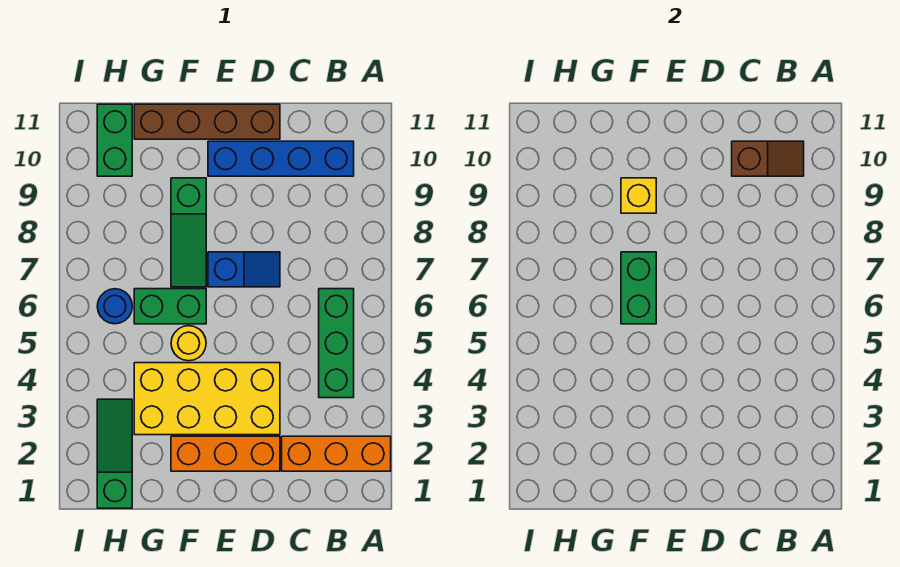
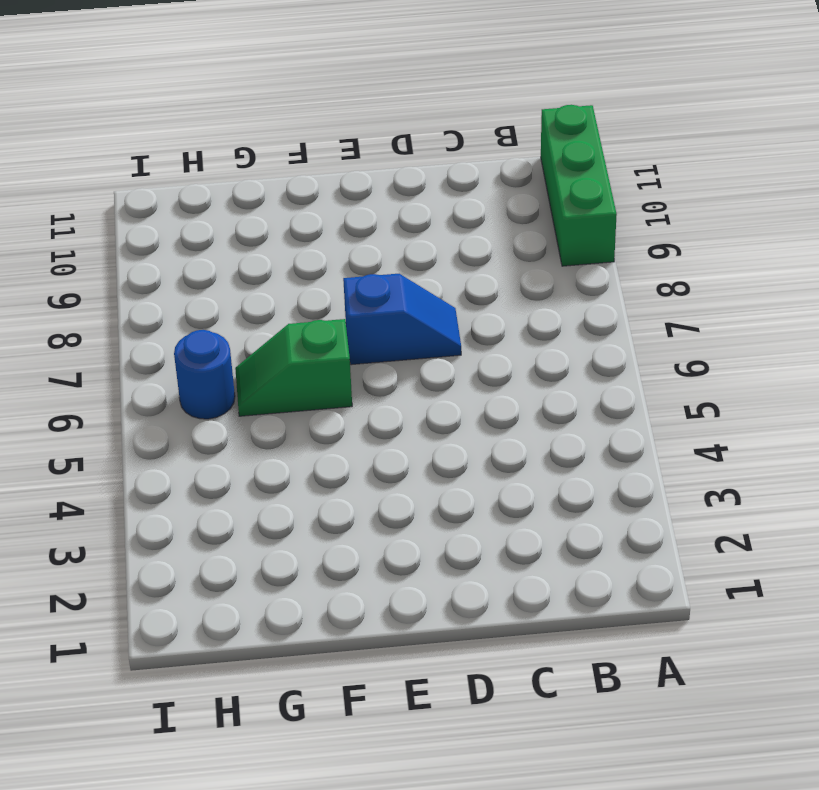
green 1x3 brick [541,105,617,266] -> green 1x3 brick moved to [319,289,354,398]
green 1x2 slope [235,319,352,416] -> green 1x2 brick [134,289,206,324]
none -> orange 1x3 brick [282,436,391,471]
none -> blue 1x4 brick [208,141,354,176]
none -> orange 1x3 brick [171,436,280,471]

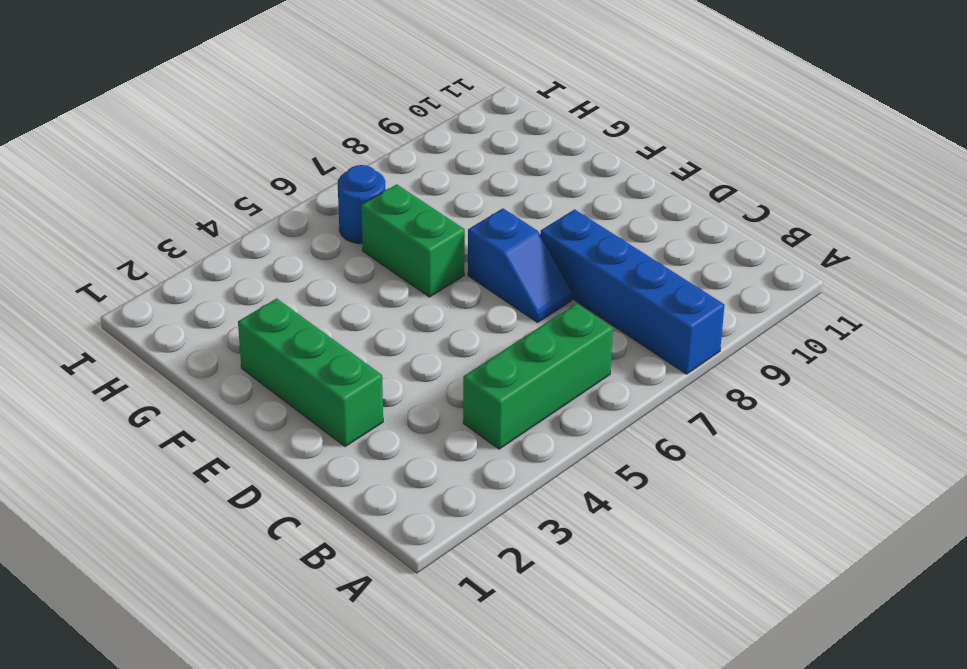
blue 1x4 brick [540,209,725,374] -> blue 1x4 brick moved to [208,141,354,176]
green 1x3 brick [238,299,383,447] -> orange 1x3 brick [171,436,280,471]
none -> orange 1x3 brick [282,436,391,471]
none -> yellow 2x4 brick [134,363,280,435]
none -> brown 1x4 brick [134,104,280,139]

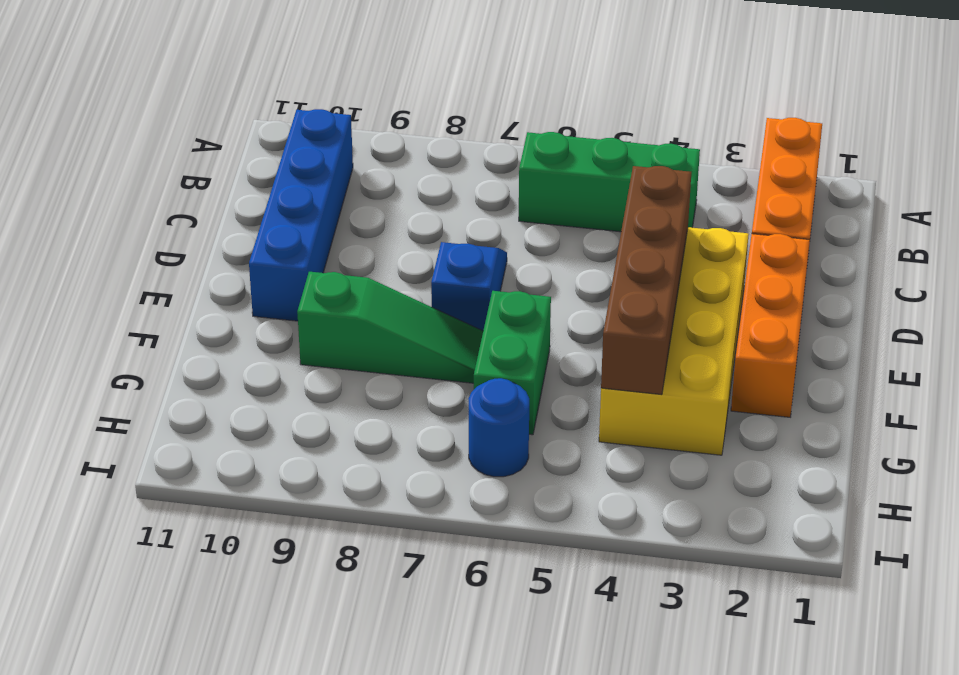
brown 1x4 brick [601,166,691,395] -> brown 1x4 brick moved to [134,104,280,139]
none -> yellow 1x1 round brick [171,326,206,361]
none -> green 1x3 slope [97,399,132,508]
none -> green 1x2 brick [97,104,132,176]

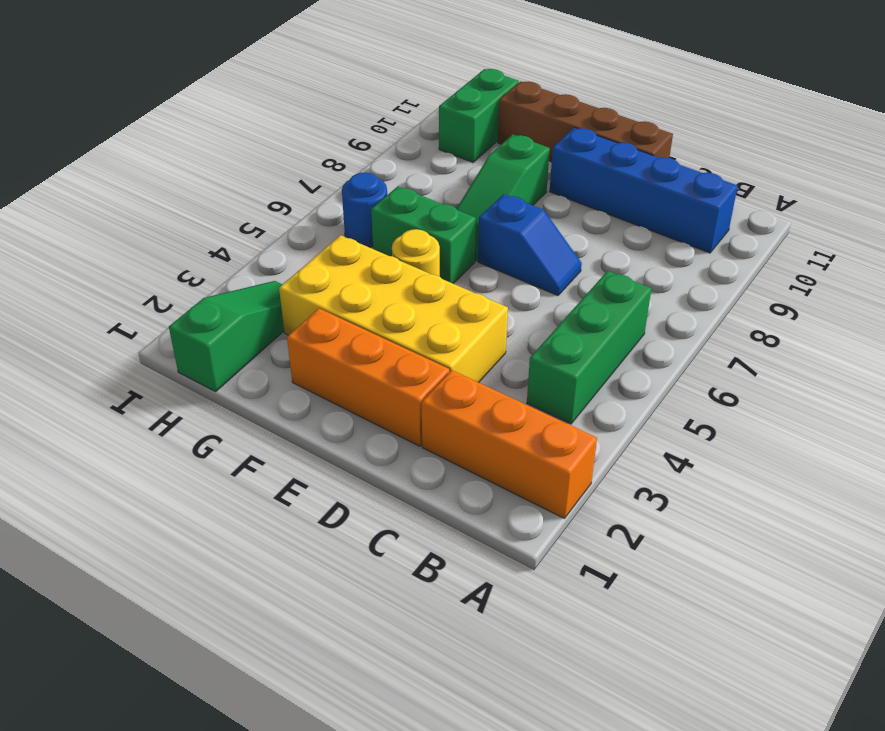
none -> brown 1x2 slope [732,141,804,176]
none -> green 1x2 brick [621,252,656,324]
none -> yellow 1x1 brick [621,178,656,213]

